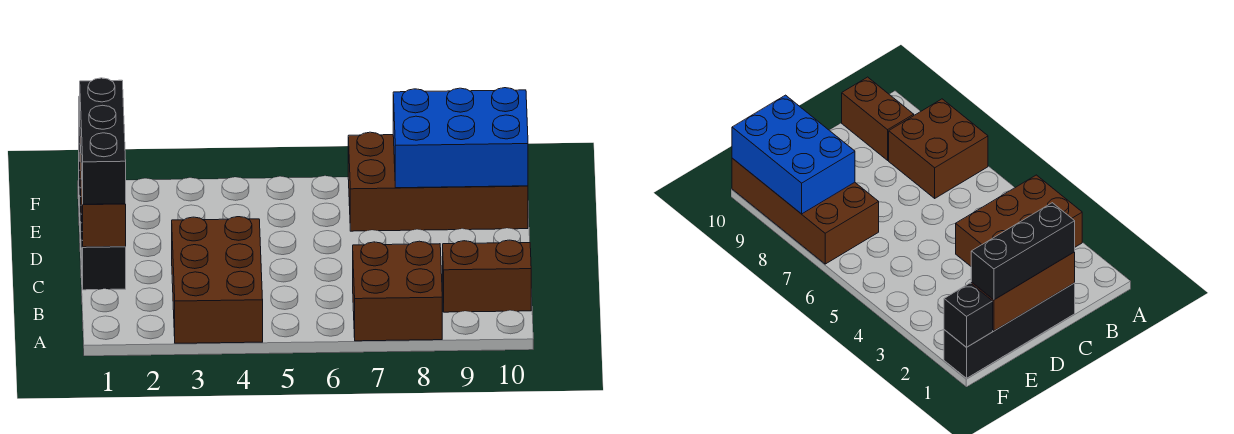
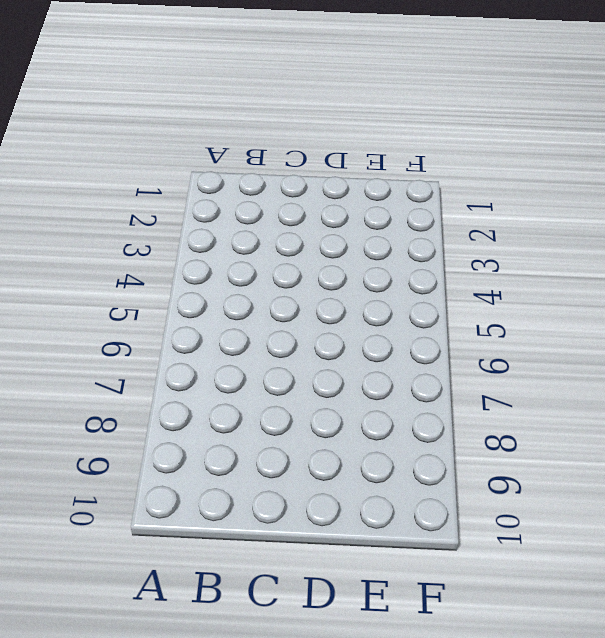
none -> brown 2x3 brick [172,217,263,343]
none -> brown 2x2 brick [353,241,442,341]

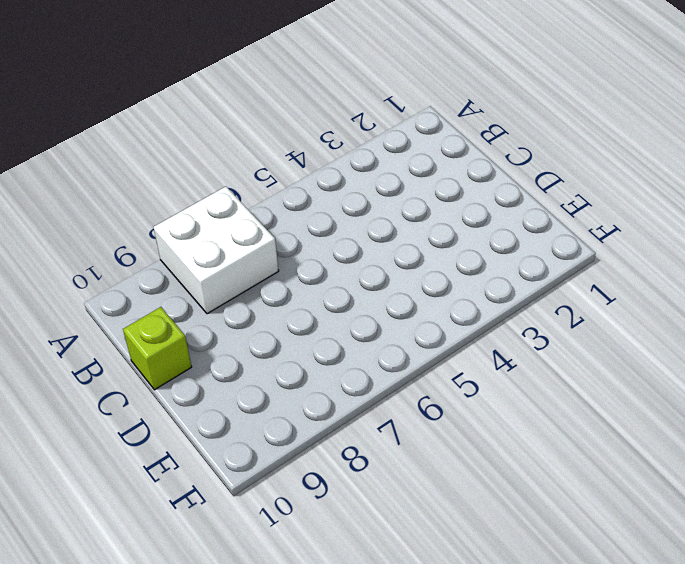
white 2x2 brick [153,187,279,314] -> brown 2x2 brick [353,241,442,341]
lime 1x1 brick [123,307,192,390] -> none
none -> brown 2x3 brick [172,217,263,343]
none -> brown 1x2 brick [443,240,531,312]

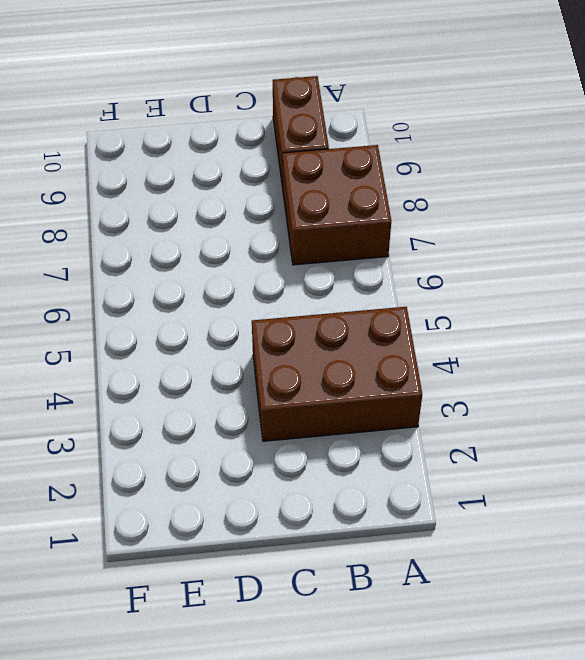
none -> black 1x4 brick [79,161,126,290]
none -> brown 2x4 brick [348,132,528,231]

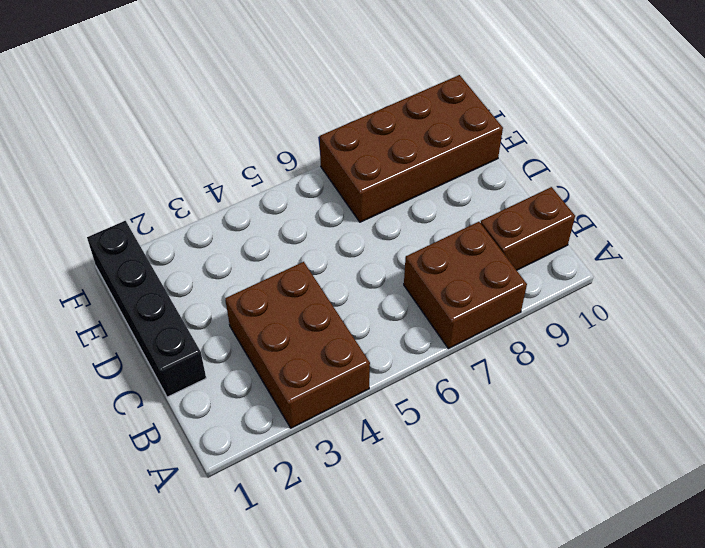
none -> brown 1x3 brick [80,145,126,247]
none -> blue 2x3 brick [393,88,528,188]

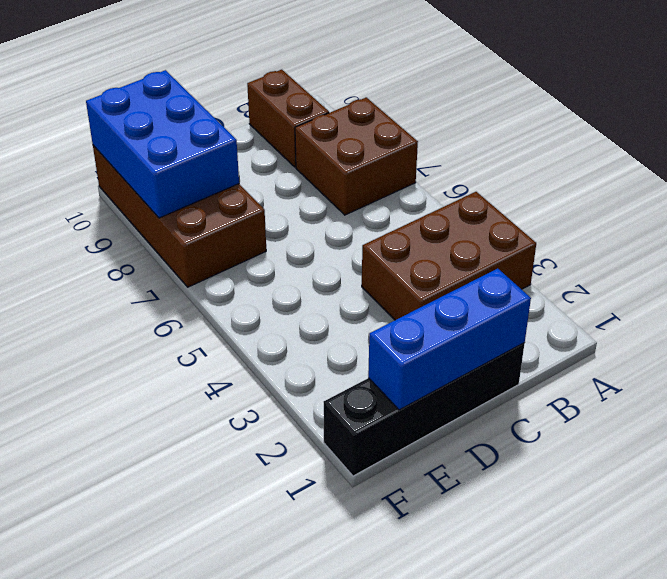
blue 1x3 brick [368,268,531,410] -> brown 1x3 brick [80,145,126,247]
none -> black 1x1 brick [944,283,993,347]
none -> black 1x3 brick [80,78,126,204]

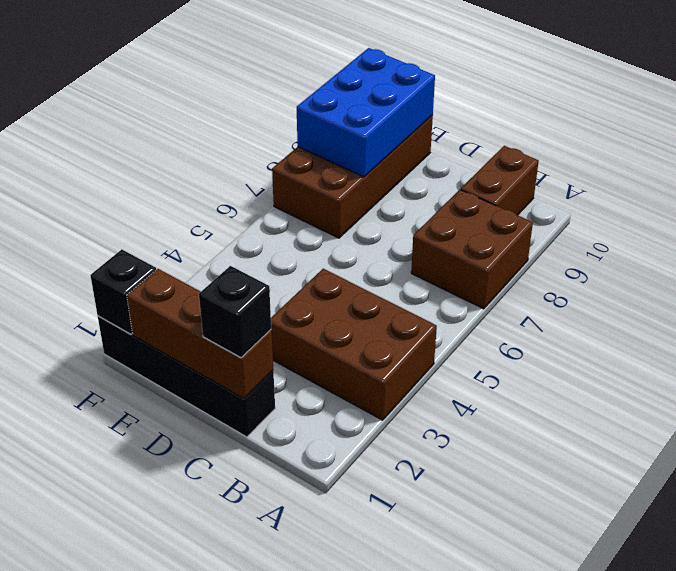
black 1x1 brick [199,266,271,358] -> black 1x3 brick [80,78,126,204]

